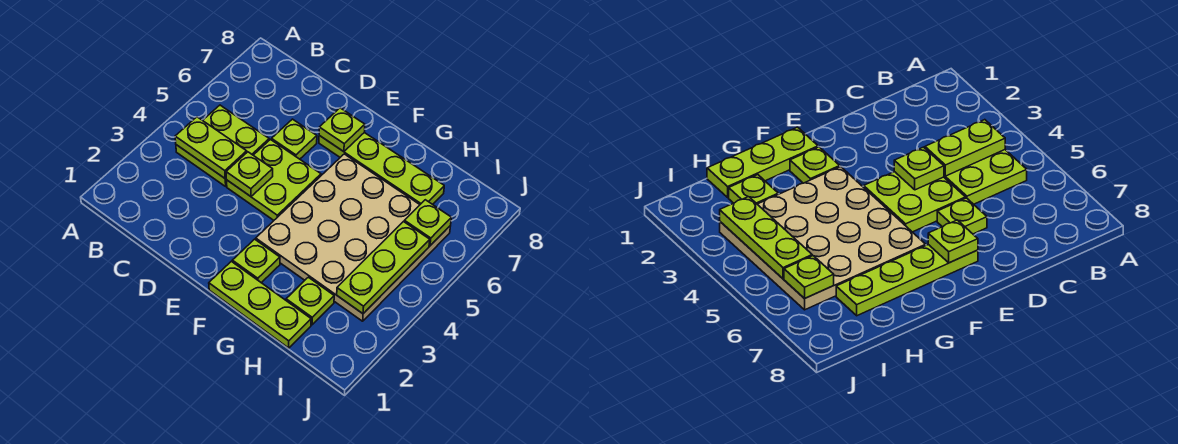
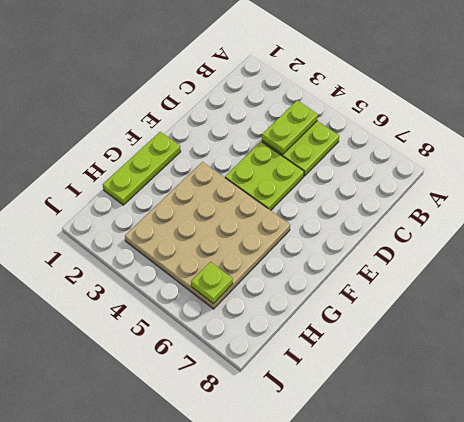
none -> lime 1x1 plate [272,119,317,159]
none -> lime 1x4 plate [319,133,444,204]
none -> lime 1x1 plate [232,239,280,283]

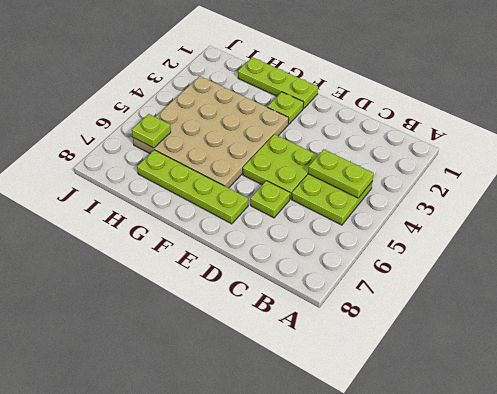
none -> lime 1x1 plate [286,277,334,325]
none -> lime 1x1 plate [226,152,273,196]
none -> lime 1x1 plate [319,108,365,152]

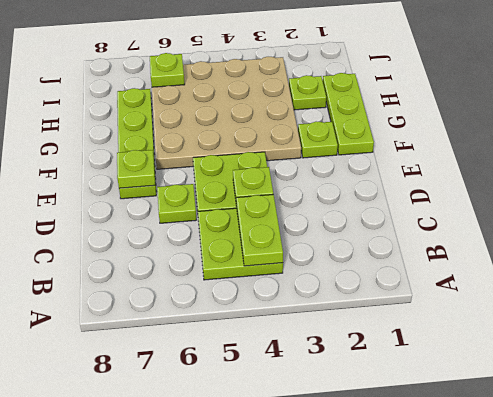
none -> lime 1x3 plate [337,222,430,314]

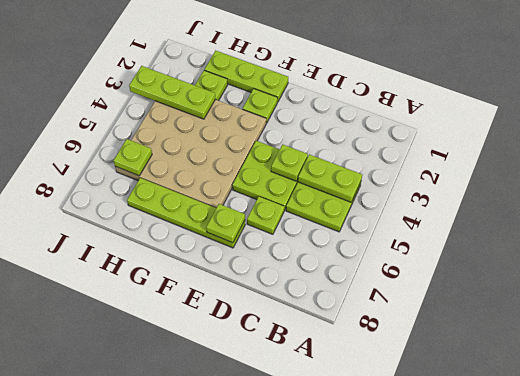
lime 1x3 plate [129,66,215,119] -> lime 1x3 plate turned to [337,222,430,314]

